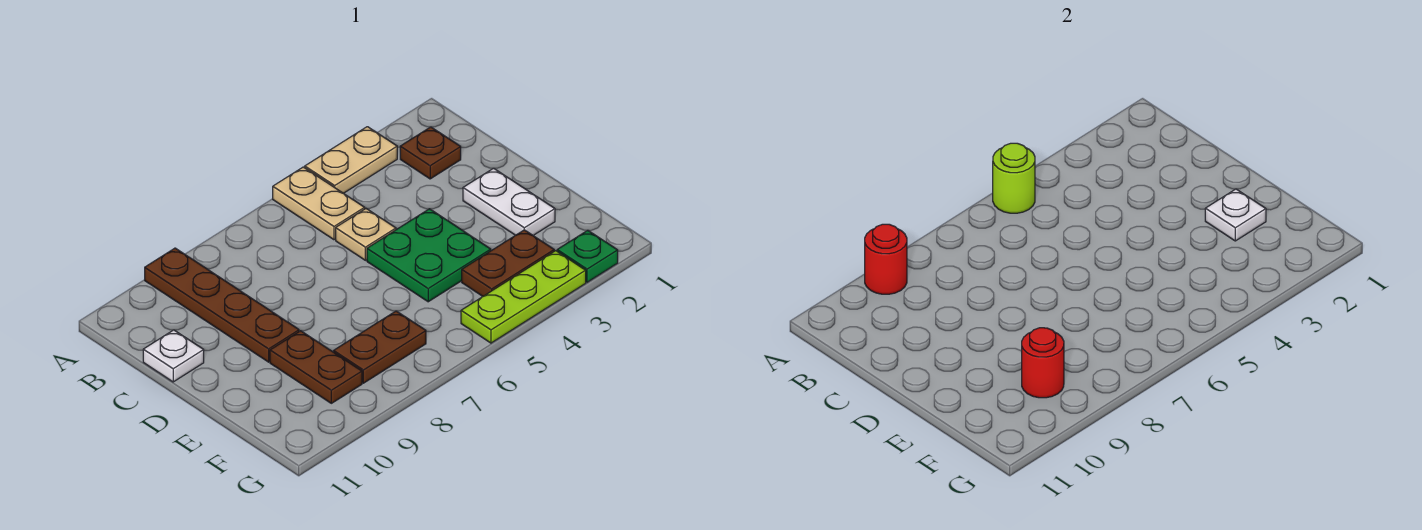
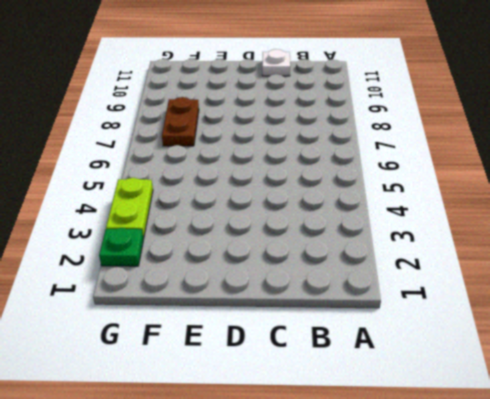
lime 1x2 plate [106,178,153,238] -> lime 1x3 plate [461,251,586,343]
none -> tan 1x2 plate [305,127,397,193]
none -> tan 1x2 plate [273,167,365,240]
none -> brown 1x4 plate [145,248,299,362]

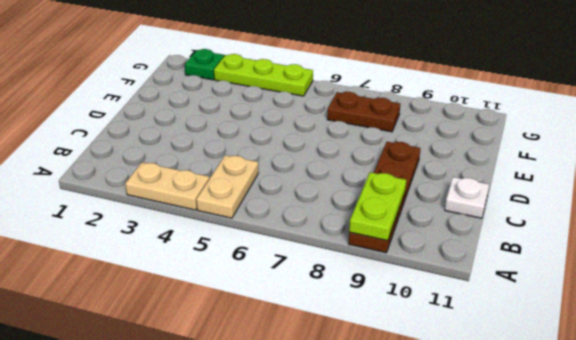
lime 1x2 plate [349,172,406,240] -> red 1x1 round brick [865,224,907,294]
none -> brown 1x1 plate [400,127,461,179]
none -> tan 1x1 plate [336,209,396,260]
none -> white 1x2 plate [463,168,555,235]

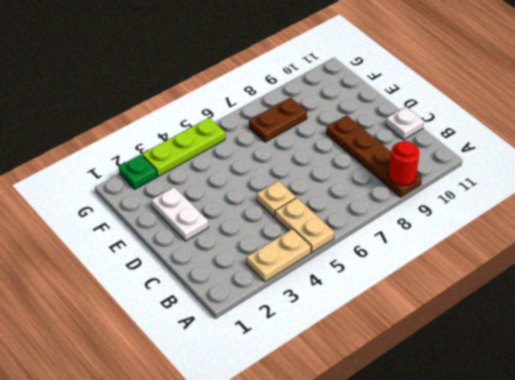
none -> brown 1x1 plate [400,127,461,179]
none -> green 2x2 plate [367,209,491,302]
none -> brown 1x2 plate [270,331,362,403]

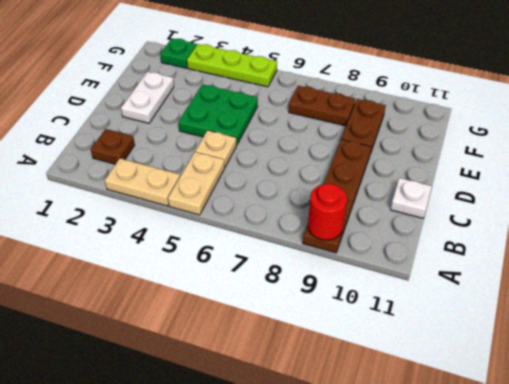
none -> brown 1x2 plate [462,230,554,296]
none -> lime 1x1 round brick [993,143,1035,213]
none -> white 1x1 plate [1205,189,1266,241]

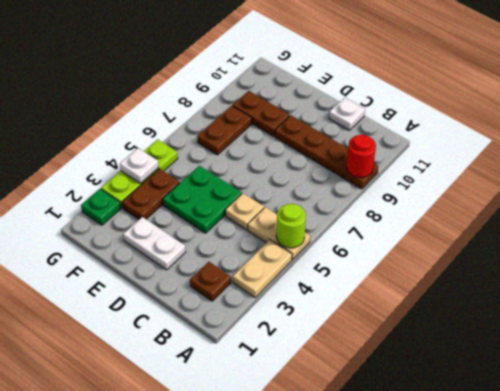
white 1x1 plate [120,148,159,184] -> white 1x1 plate moved to [1205,189,1266,241]
none -> red 1x1 round brick [1022,328,1064,398]

